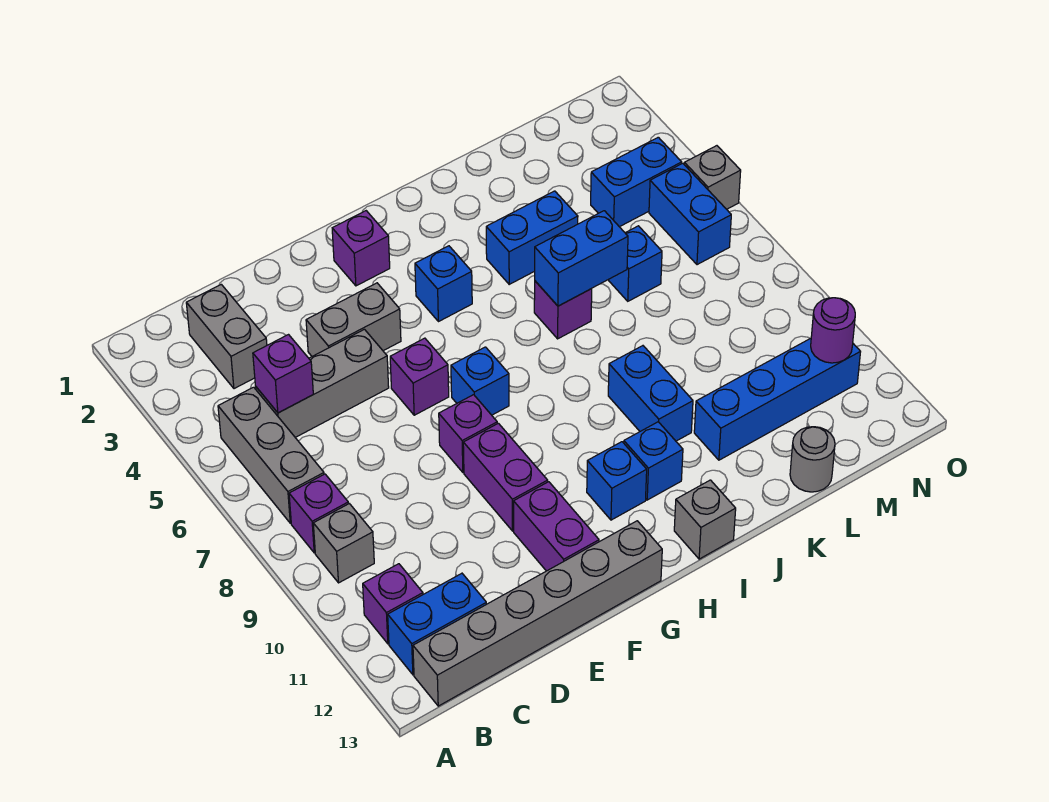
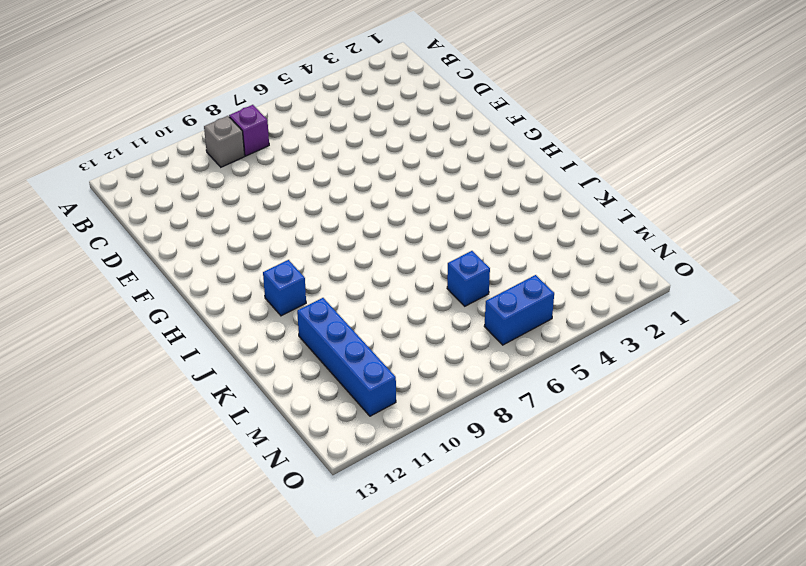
none -> grey 1x3 brick [218,387,324,523]
none -> purple 1x1 brick [363,564,423,644]
none -> blue 1x2 brick [388,573,486,675]
none -> grey 1x6 brick [413,521,662,706]

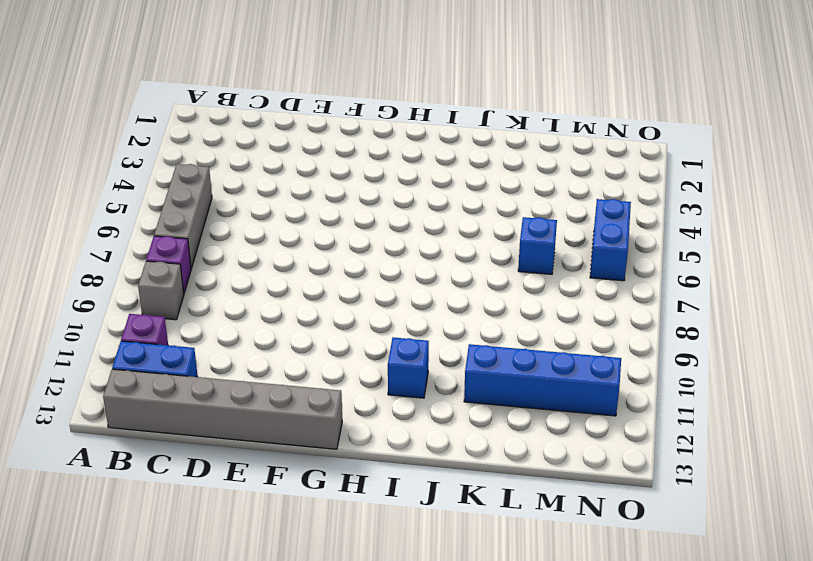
none -> grey 1x2 brick [186,284,267,389]
none -> grey 1x3 brick [256,329,389,437]
none -> grey 1x2 brick [306,283,401,356]
none -> purple 1x1 brick [390,338,449,415]

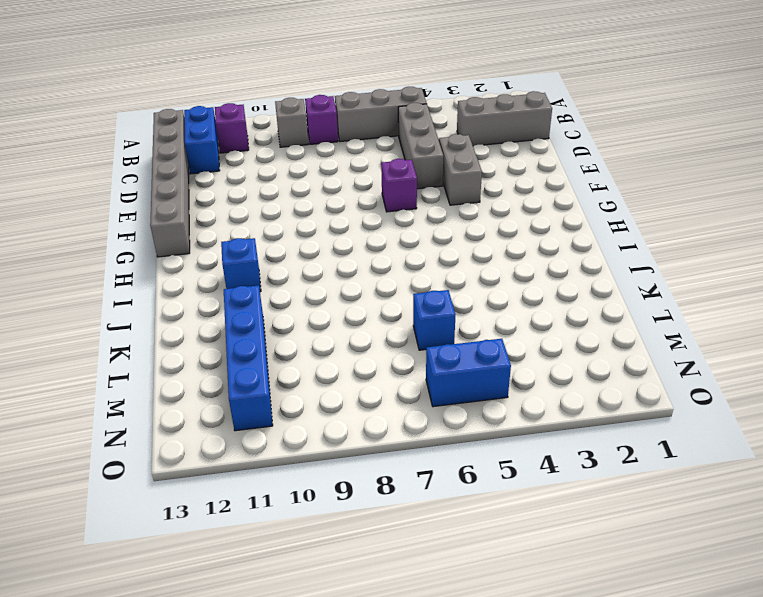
grey 1x3 brick [457,91,552,146] -> grey 1x2 brick [186,284,267,389]
none -> purple 1x1 brick [439,395,497,472]
none -> purple 1x2 brick [463,423,548,531]
none -> purple 1x2 brick [514,482,599,571]
none -> purple 1x1 brick [332,211,390,286]

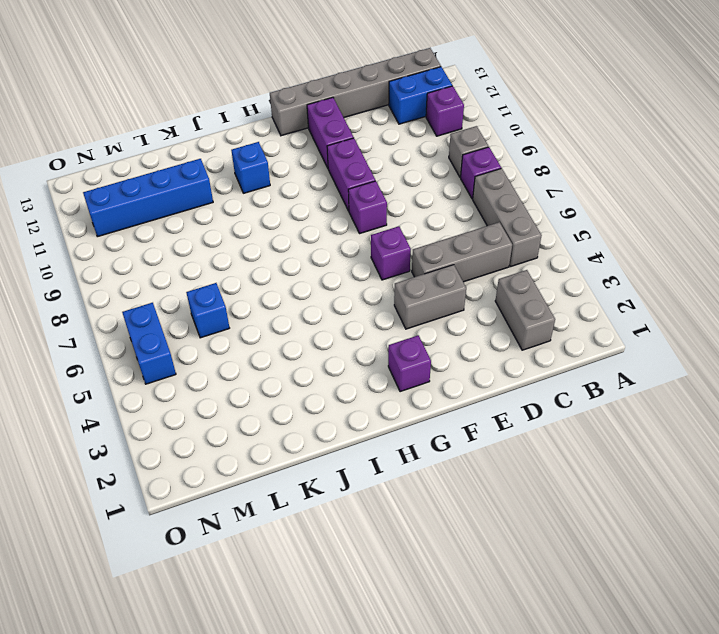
none -> blue 1x1 brick [451,347,509,415]
none -> blue 1x1 brick [415,246,472,322]
none -> blue 1x1 brick [587,442,647,520]
none -> grey 1x1 brick [674,480,736,559]

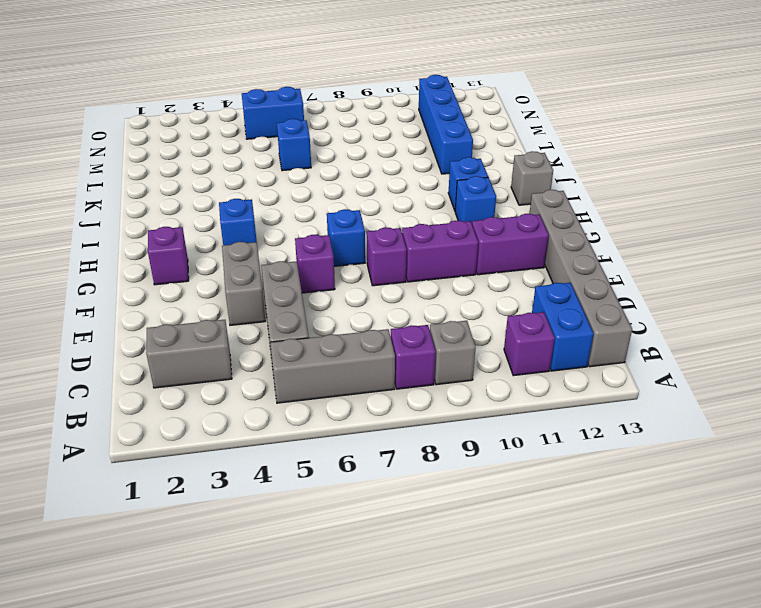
none -> blue 1x2 brick [486,191,578,284]
none -> purple 1x1 brick [534,281,592,339]
none -> blue 1x2 brick [608,346,693,441]
none -> grey 1x1 round brick [790,427,835,492]

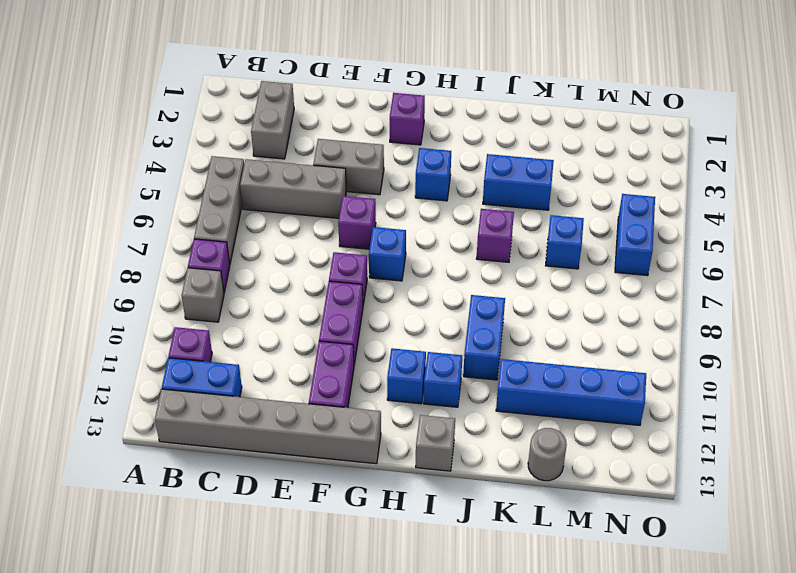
none -> blue 1x2 brick [591,137,682,227]
none -> grey 1x1 brick [684,146,741,209]
none -> purple 1x1 brick [253,335,313,413]
none -> blue 1x2 brick [535,211,628,306]

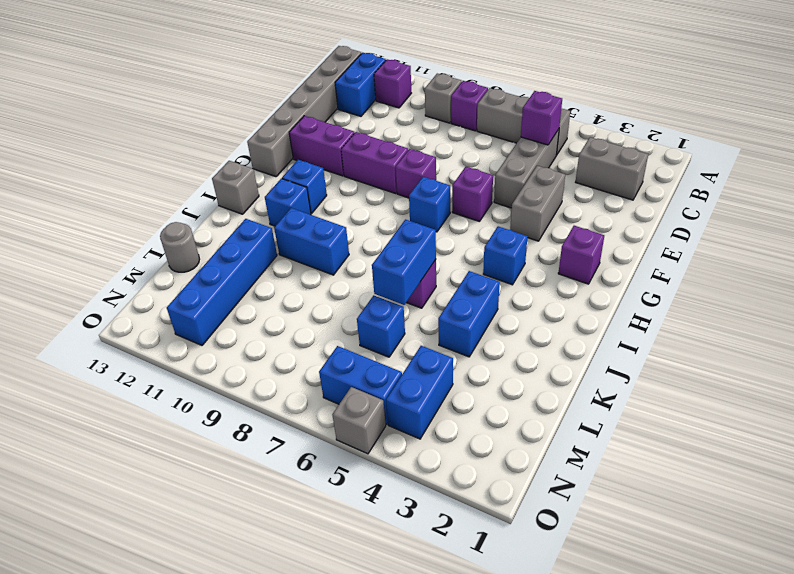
none -> purple 1x1 round brick [811,298,855,363]

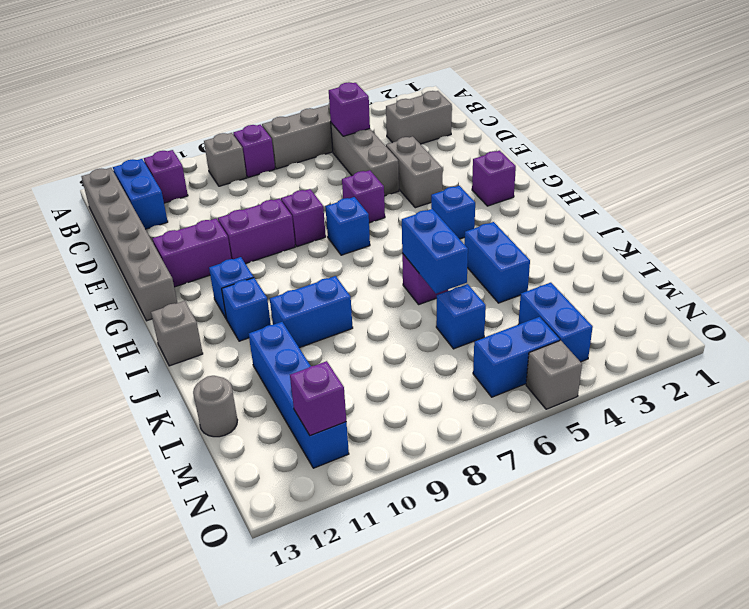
purple 1x1 brick [290,361,346,436] -> purple 1x1 round brick [811,298,855,363]

